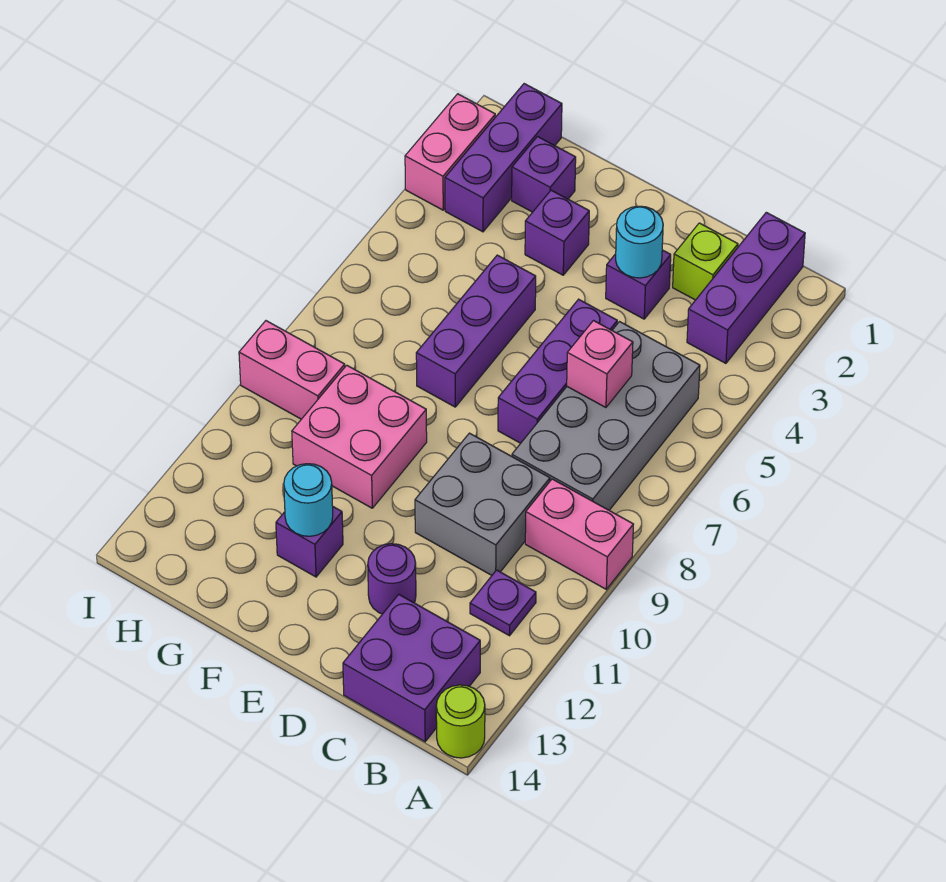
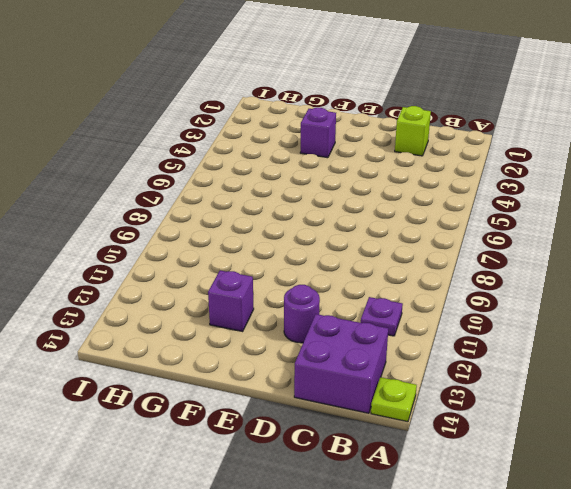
lime 1x1 plate [371,377,417,422] -> lime 1x1 round brick [436,685,485,758]
none -> pink 1x2 brick [525,479,633,589]
none -> purple 1x3 brick [687,212,805,363]
none -> grey 2x4 brick [512,322,700,510]

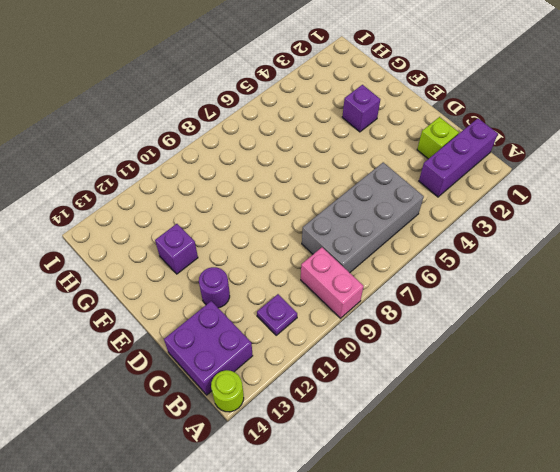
none -> grey 2x2 brick [415,433,550,575]
none -> purple 1x1 brick [606,250,671,319]
none -> purple 1x3 brick [498,299,617,443]

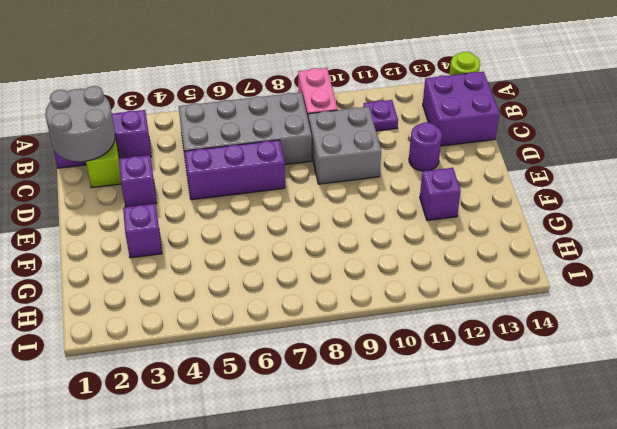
grey 2x2 round brick [45,86,115,162] -> none
none -> purple 1x3 brick [416,255,536,407]
none -> pink 2x2 brick [292,365,427,508]
none -> purple 1x1 brick [512,137,576,212]

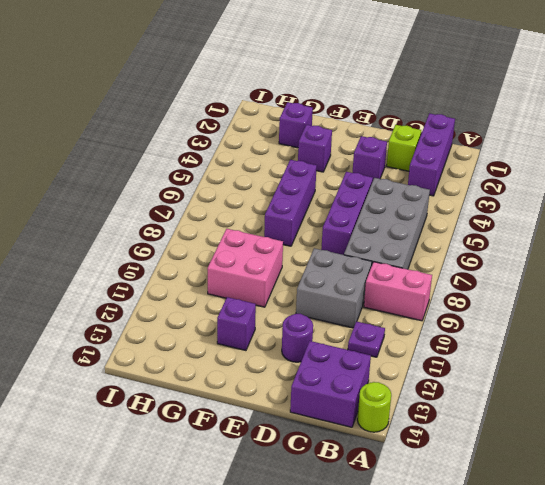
none -> purple 1x3 brick [445,84,562,232]
none -> pink 1x2 brick [239,321,345,419]
none -> pink 1x2 brick [405,94,495,210]

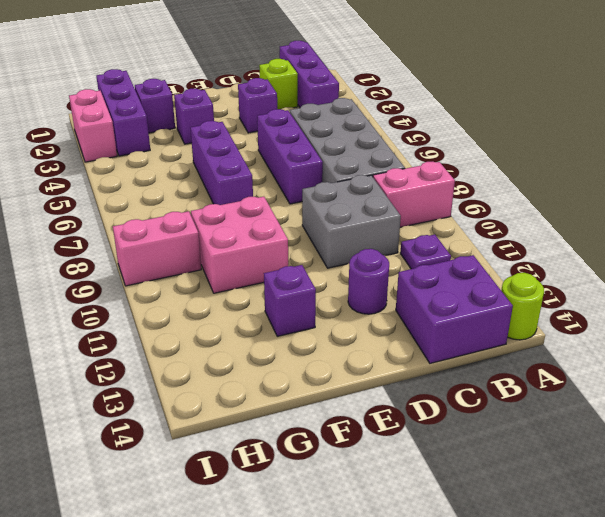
none -> pink 1x1 brick [567,321,633,407]
none -> cyan 1x1 round brick [616,206,663,278]
none -> cyan 1x1 round brick [284,464,333,536]

